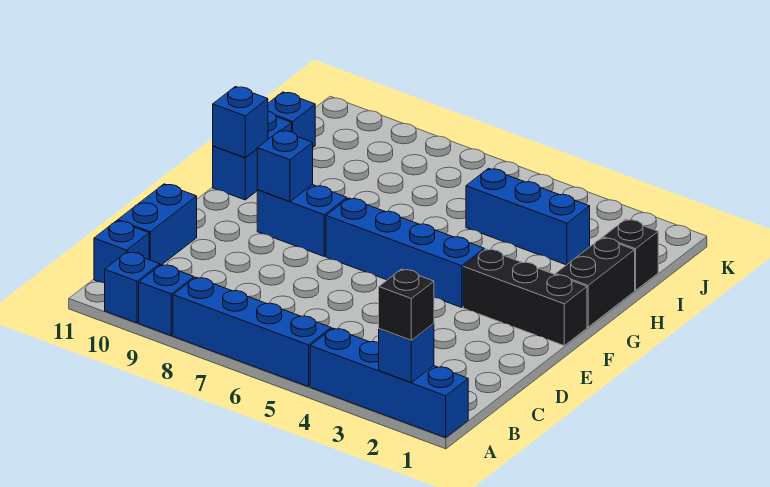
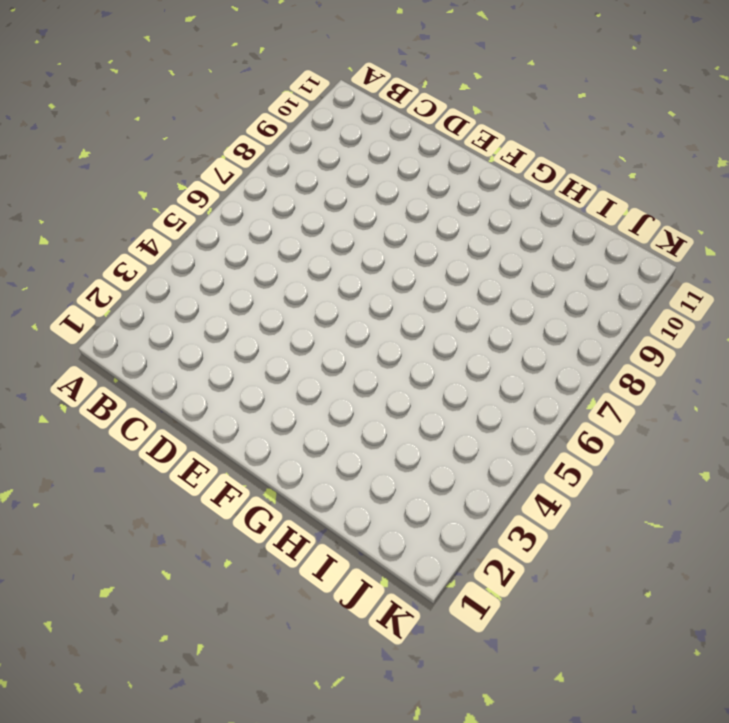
none -> blue 1x4 brick [310,328,468,438]
none -> blue 1x4 brick [173,277,331,387]
none -> blue 1x1 brick [139,265,194,336]

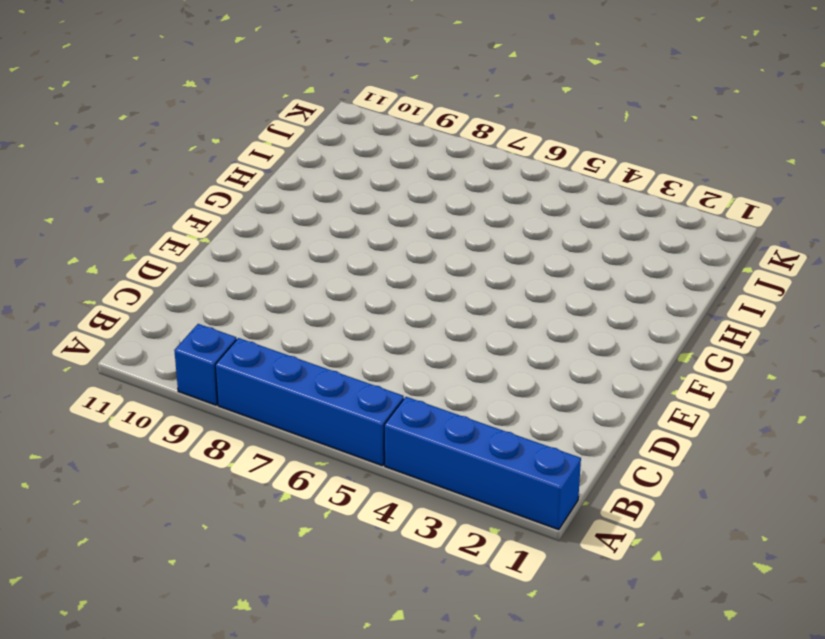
none -> blue 1x1 brick [105,252,160,323]
none -> blue 1x1 brick [94,221,149,283]
none -> blue 1x2 brick [118,184,197,265]

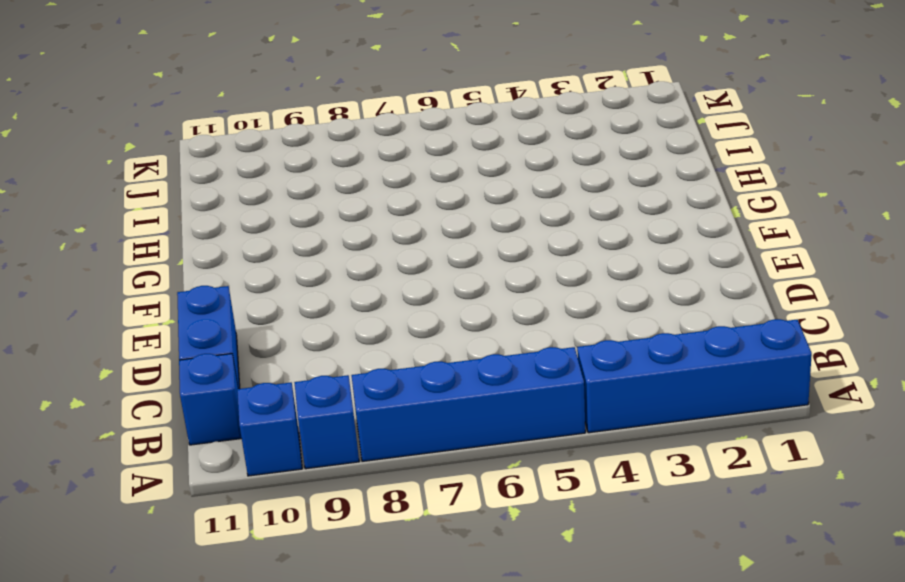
none -> black 1x3 brick [463,249,587,346]
none -> blue 1x4 brick [326,198,484,307]
none -> blue 1x2 brick [257,185,347,256]

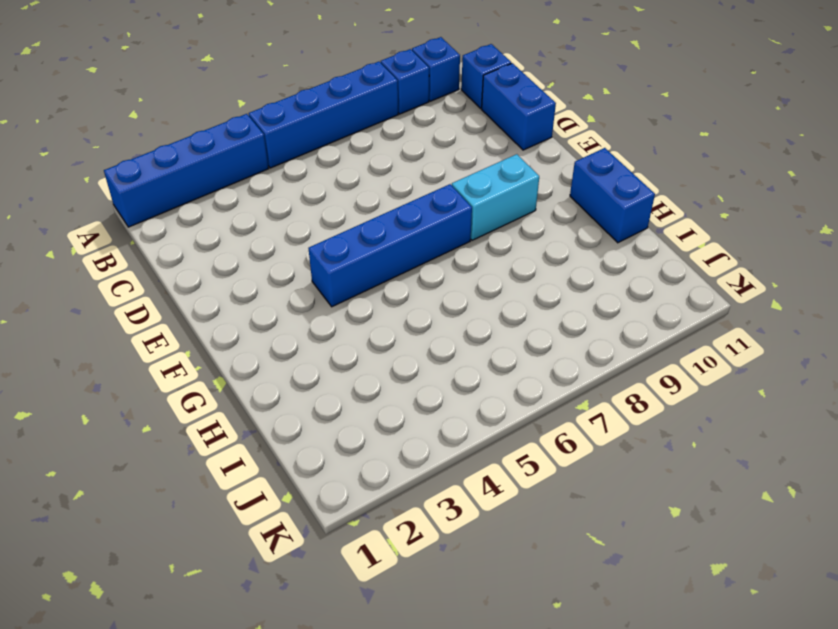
cyan 1x2 brick [452,154,539,240] -> blue 1x2 brick [257,185,347,256]
none -> black 1x3 brick [463,249,587,346]
none -> black 1x2 brick [556,238,635,327]
none -> black 1x1 brick [603,219,658,290]

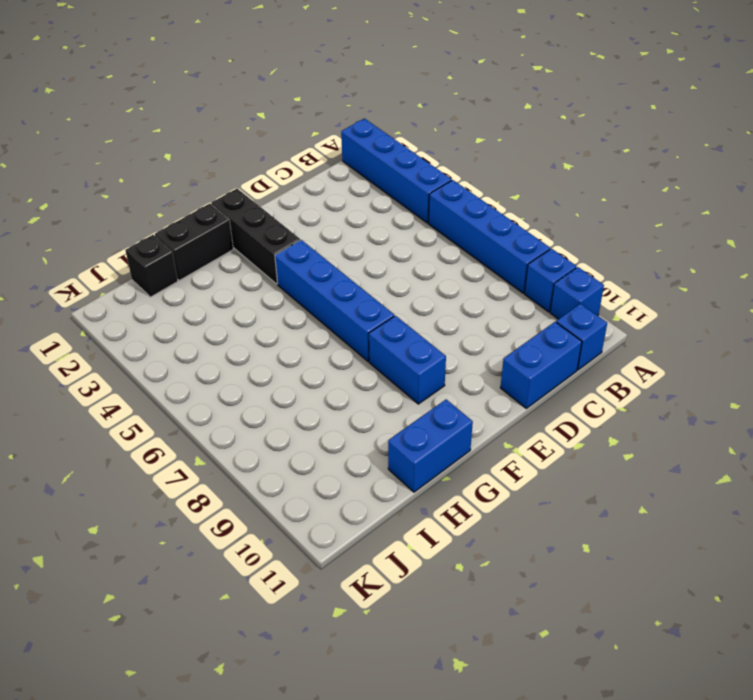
none -> blue 1x3 brick [466,168,590,265]
none -> blue 1x1 brick [268,92,315,147]
none -> blue 1x1 brick [379,323,434,383]

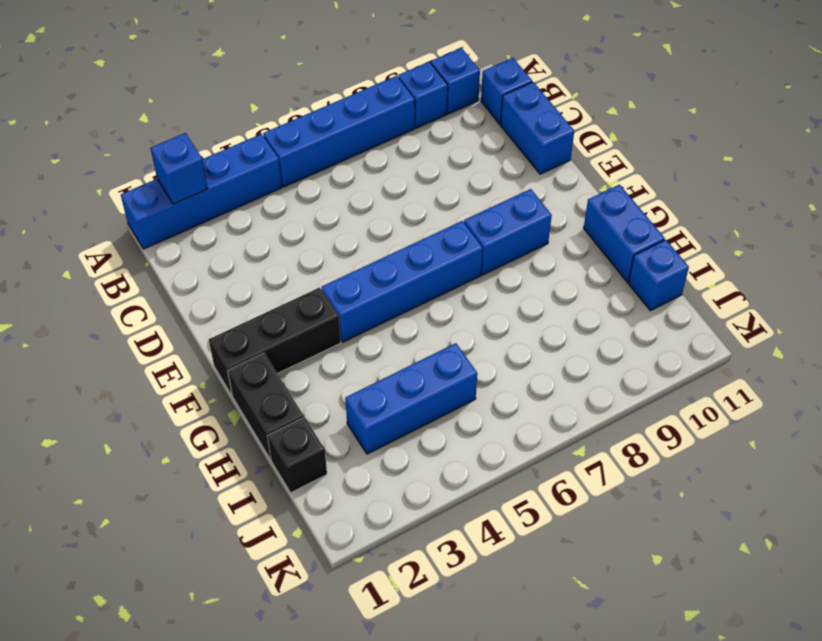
none -> blue 1x1 brick [257,130,313,201]
none -> blue 1x1 brick [213,87,268,158]
none -> black 1x1 brick [379,269,434,340]

